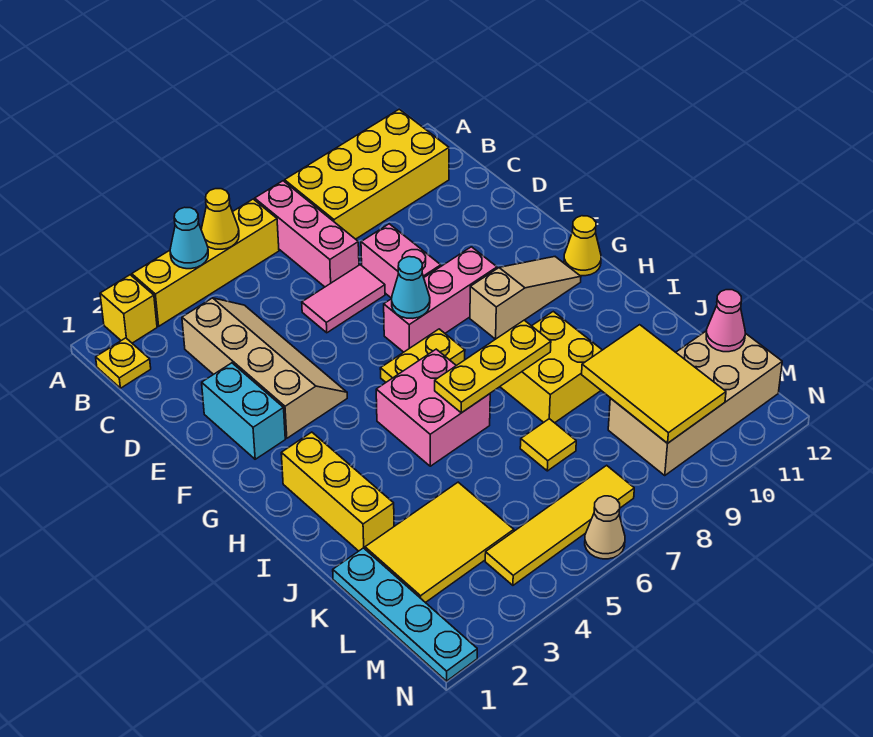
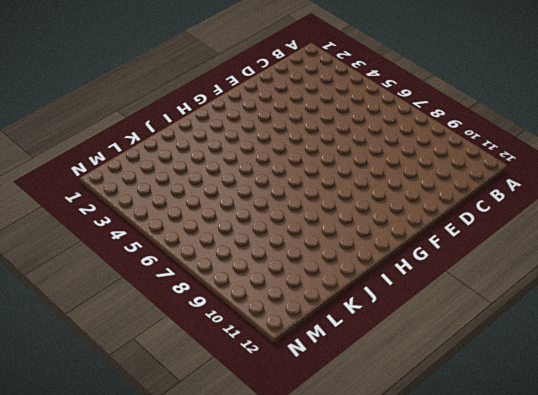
none -> yellow 1x1 brick [100,275,157,343]
none -> yellow 1x4 brick [132,199,279,326]
none -> pink 1x3 brick [255,181,359,287]

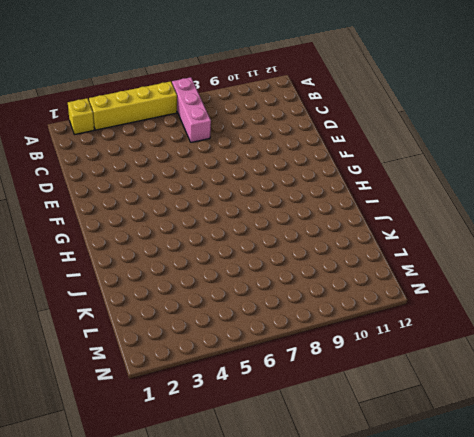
none -> yellow 2x4 brick [285,109,449,239]
none -> yellow 1x1 plate [96,338,151,388]
none -> tan 2x4 slope [182,298,347,438]

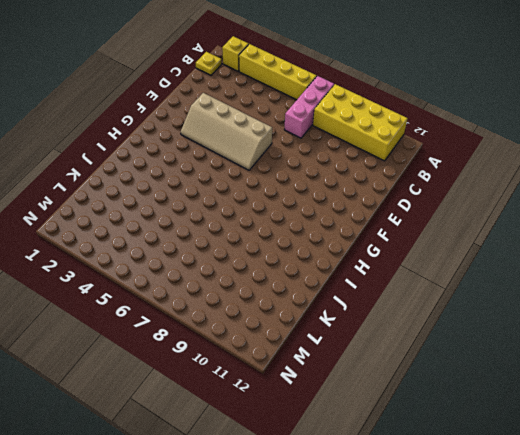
tan 2x4 slope [181,93,272,170] -> tan 2x4 slope turned to [182,298,347,438]
none -> pink 1x2 tile [302,265,385,333]
none -> pink 1x2 brick [361,224,441,298]
none -> cyan 1x2 brick [202,363,285,459]

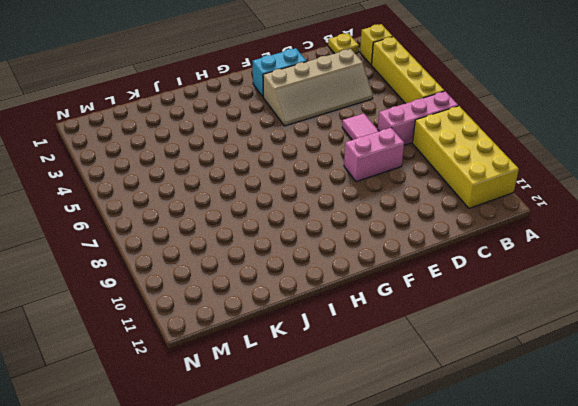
none -> pink 1x3 brick [384,247,497,352]
none -> yellow 1x2 plate [380,329,465,382]
none -> tan 1x3 slope [470,257,581,339]

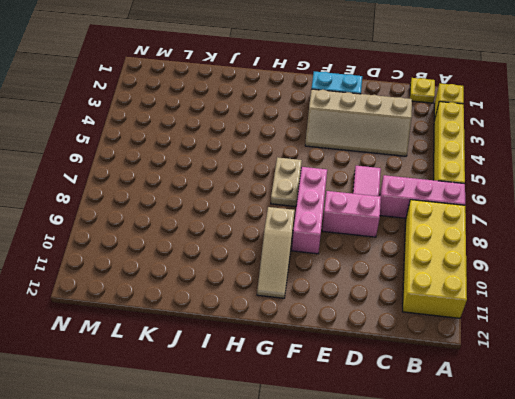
tan 1x2 plate [271,157,302,207] -> yellow 1x2 plate [380,329,465,382]
none -> yellow 1x1 cone [564,216,601,276]
none -> yellow 1x3 brick [281,432,394,551]
none -> pink 2x2 brick [376,349,490,466]

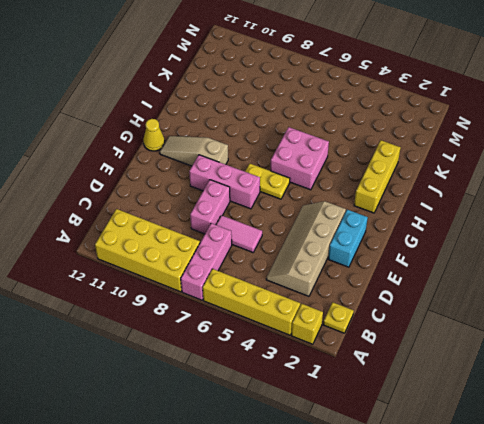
none -> yellow 2x2 brick [500,311,602,423]
none -> cyan 1x4 plate [333,548,477,681]
none -> yellow 2x3 tile [365,482,514,603]

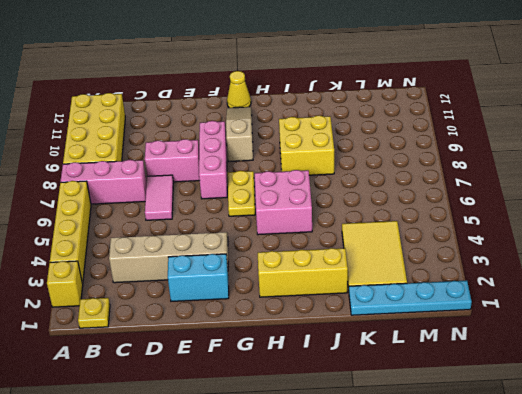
none -> yellow 1x1 tile [520,419,576,471]
none -> tan 2x4 brick [608,331,782,475]
none -> yellow 1x4 tile [485,465,634,585]

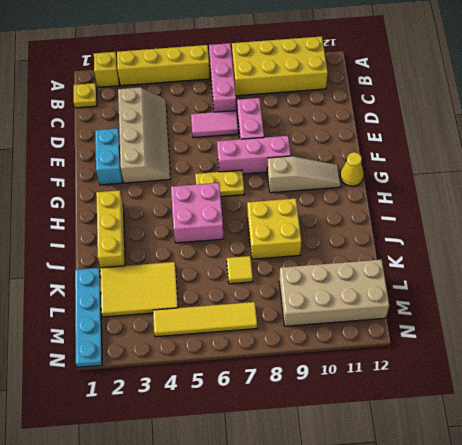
none -> tan 1x1 cone [585,496,625,559]
none -> cyan 1x1 cone [170,207,208,269]
none -> yellow 1x1 cone [201,189,239,249]

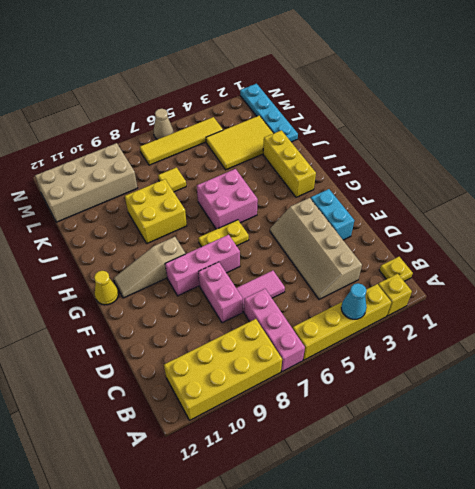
none -> yellow 1x1 cone [201,189,239,249]
none -> cyan 1x1 cone [392,257,430,318]
none -> yellow 1x3 plate [435,320,551,413]

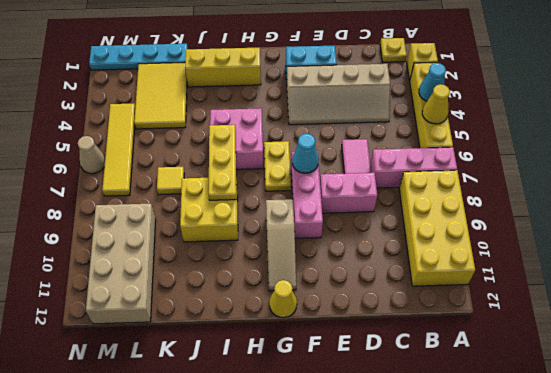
none -> yellow 2x3 tile [582,325,726,443]
none -> pink 1x1 cone [706,290,745,352]

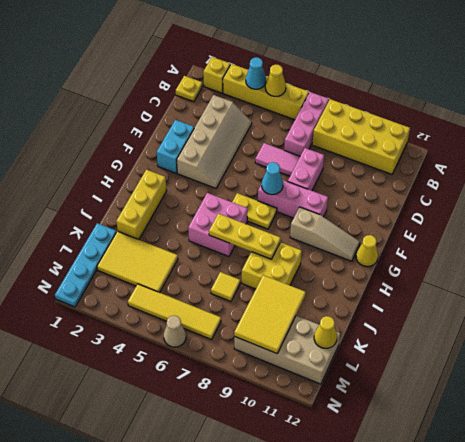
yellow 1x1 cone [314,316,337,348] -> pink 1x1 cone [706,290,745,352]

